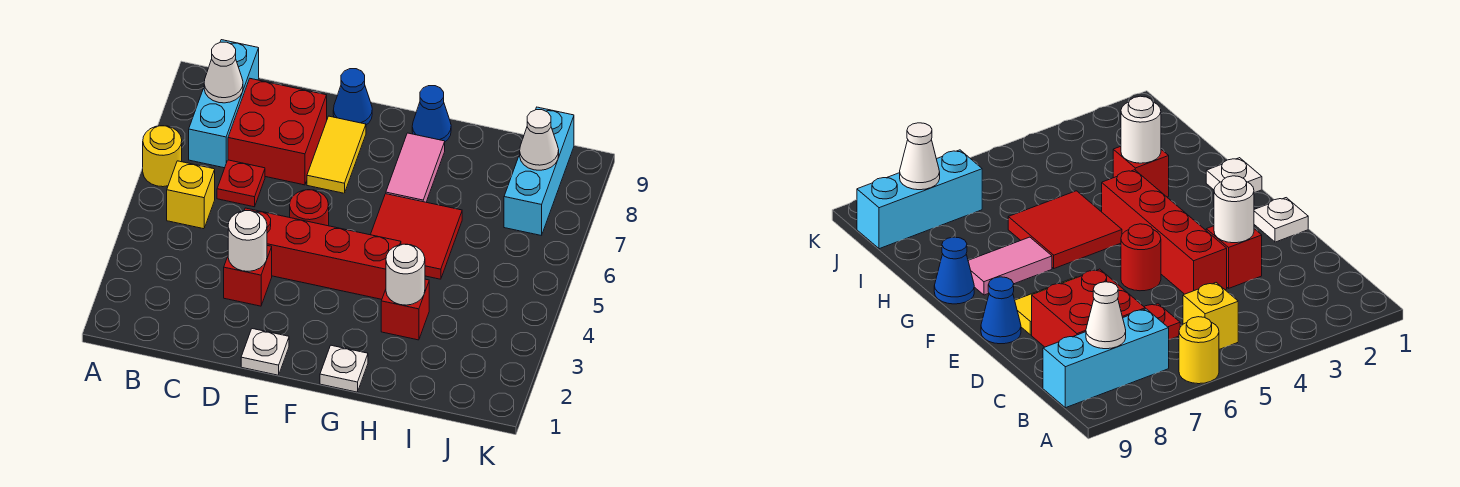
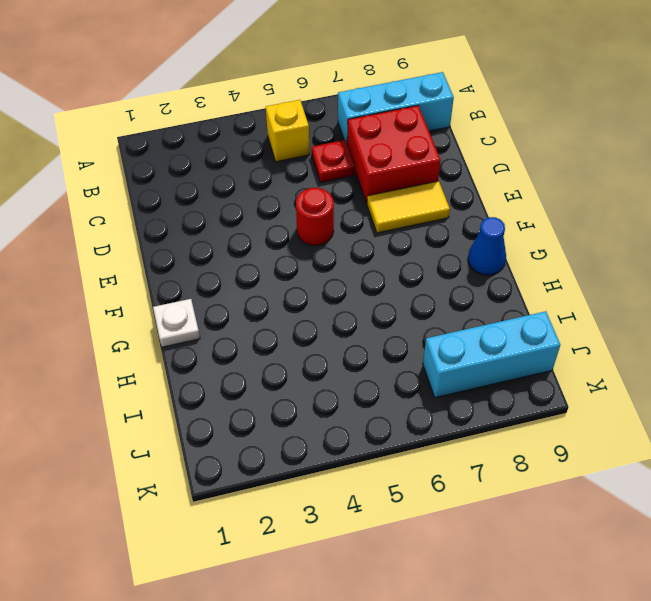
none -> yellow 1x1 round brick [143,126,182,187]
none -> red 1x1 brick [224,246,272,306]
none -> red 1x4 brick [244,208,401,299]

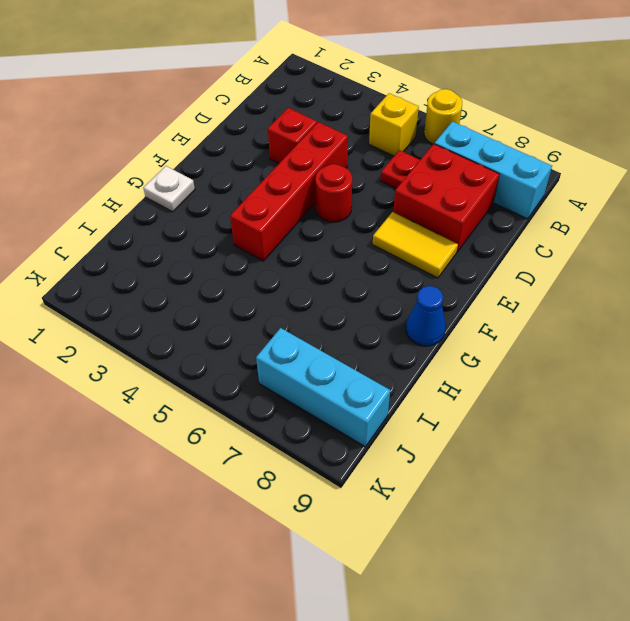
none -> white 1x1 plate [241,329,289,375]
none -> blue 1x1 cone [333,69,372,125]
none -> red 2x2 tile [371,194,462,279]

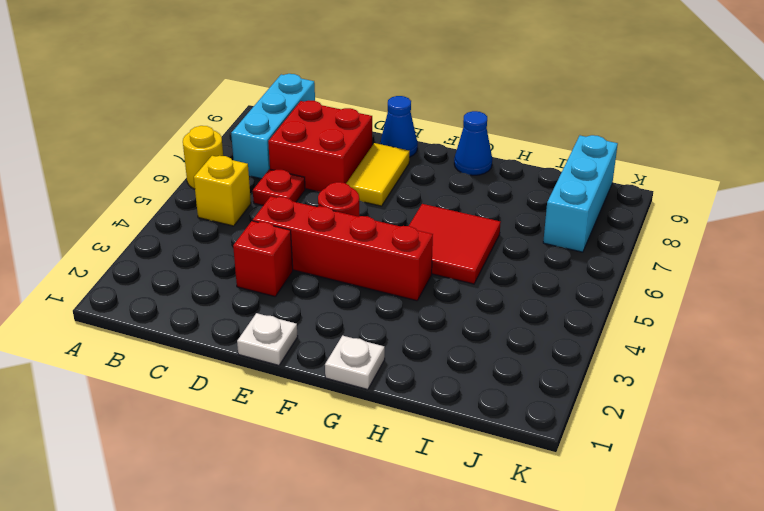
none -> pink 1x2 tile [386,133,445,202]
none -> red 1x1 brick [381,279,429,340]
none -> white 1x1 cone [204,42,243,103]

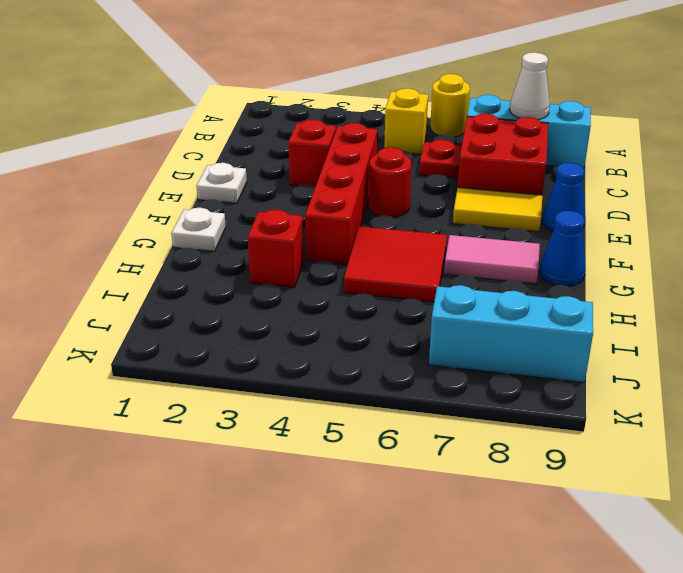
none -> white 1x1 round brick [228,211,267,271]
none -> white 1x1 round brick [386,244,425,305]
none -> white 1x1 cone [520,110,559,170]

